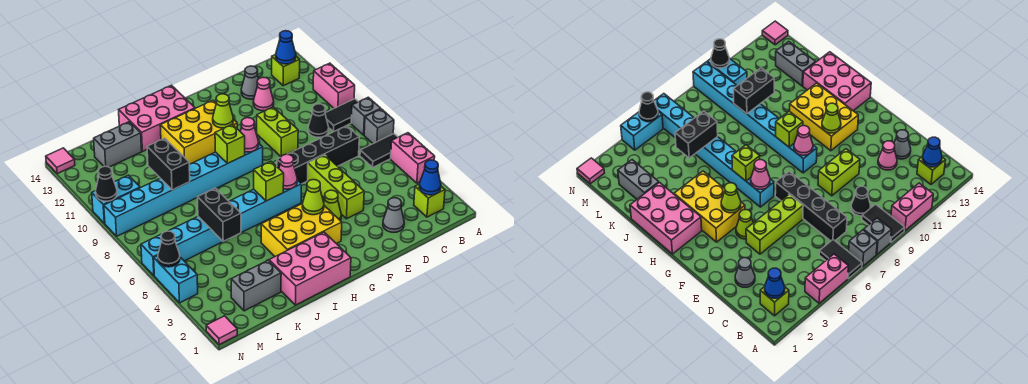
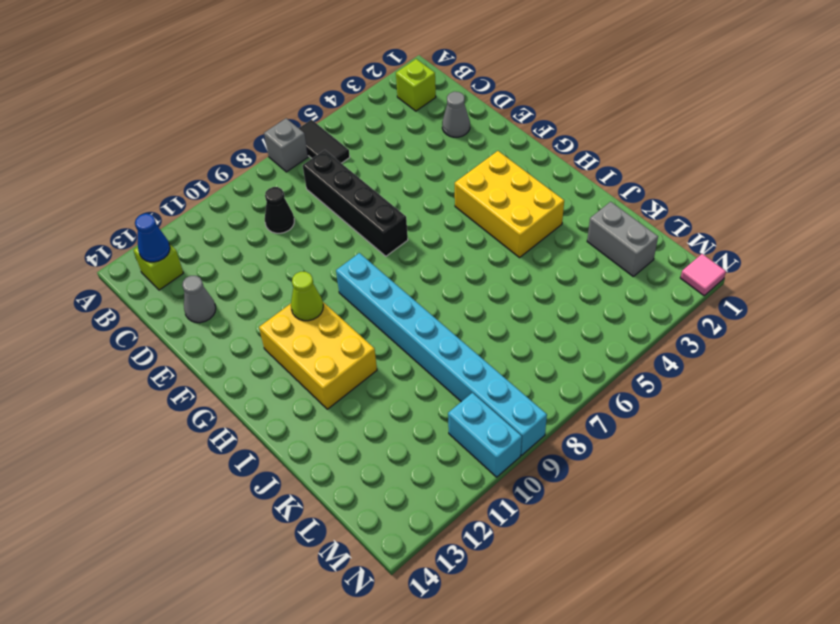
none -> pink 1x2 brick [391,133,435,183]
none -> grey 1x1 brick [351,97,381,135]
none -> black 1x2 tile [325,99,358,132]
none -> pink 1x2 brick [313,63,355,108]

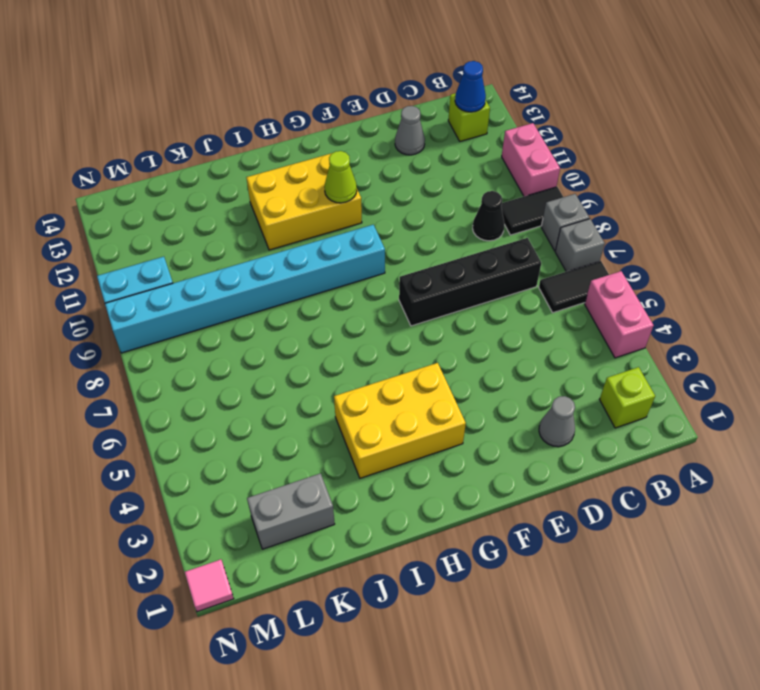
none -> pink 1x1 cone [253,77,274,111]
none -> lime 1x3 brick [307,155,364,219]
none -> lime 1x2 brick [257,107,298,156]
none -> lime 1x1 cone [324,190,341,221]

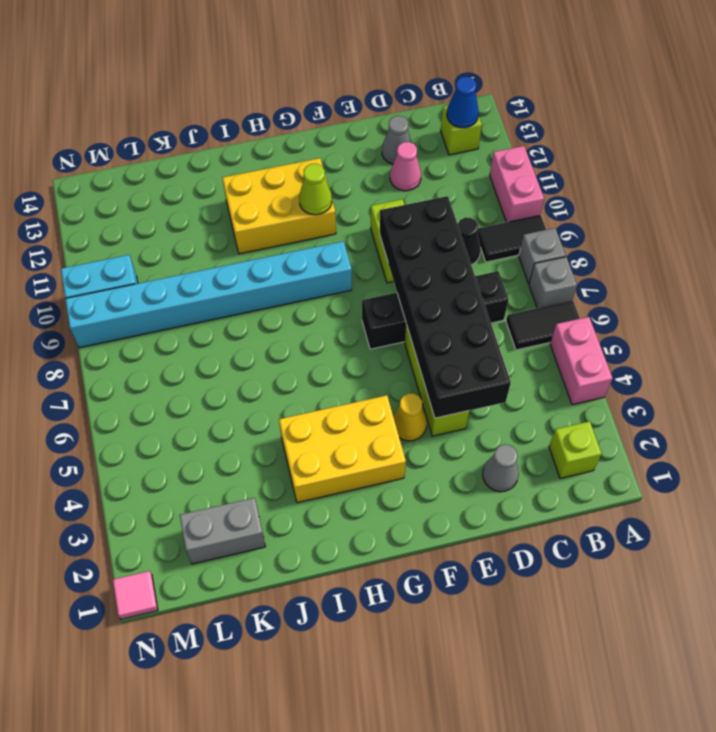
black 2x6 brick [379,196,511,418] -> none
yellow 1x1 cone [393,393,427,441] -> lime 1x1 cone [324,190,341,221]
none -> cyan 1x8 brick [141,180,302,276]
none -> pink 2x3 brick [269,232,351,305]
none -> pink 2x3 brick [119,85,195,151]
none -> grey 1x2 brick [94,122,142,167]

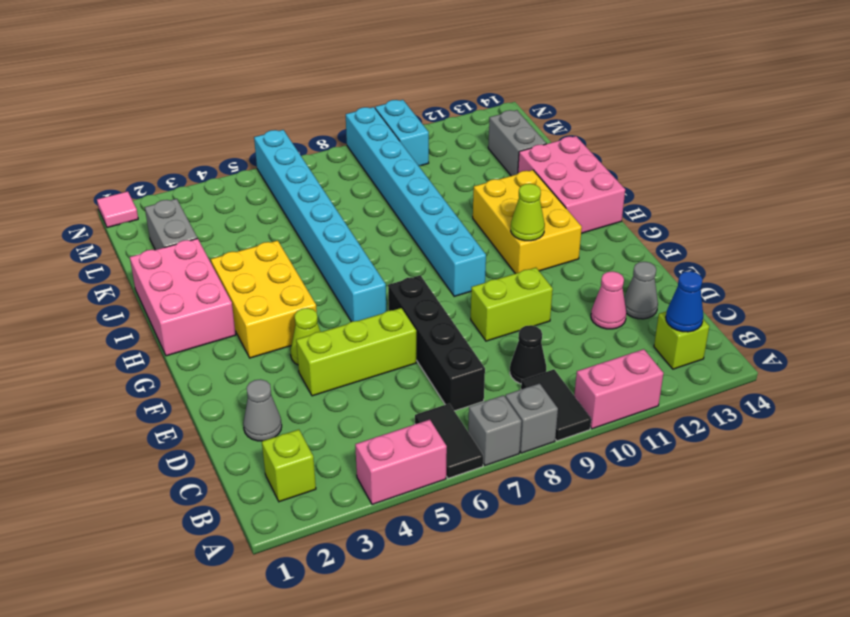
none -> cyan 1x2 brick [154,256,198,303]
none -> pink 1x1 tile [46,148,75,174]
none -> blue 1x1 cone [419,160,441,195]
none -> lime 1x1 cone [302,180,324,215]

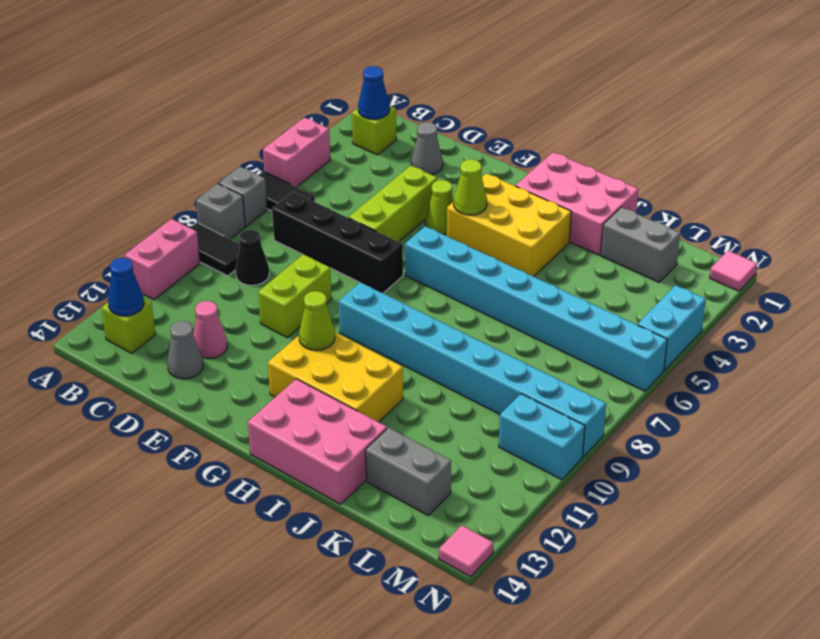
none -> pink 1x1 cone [279,154,297,189]
none -> pink 1x1 cone [240,118,259,152]
none -> lime 1x1 brick [254,161,284,201]
none -> lime 1x1 brick [215,124,245,164]

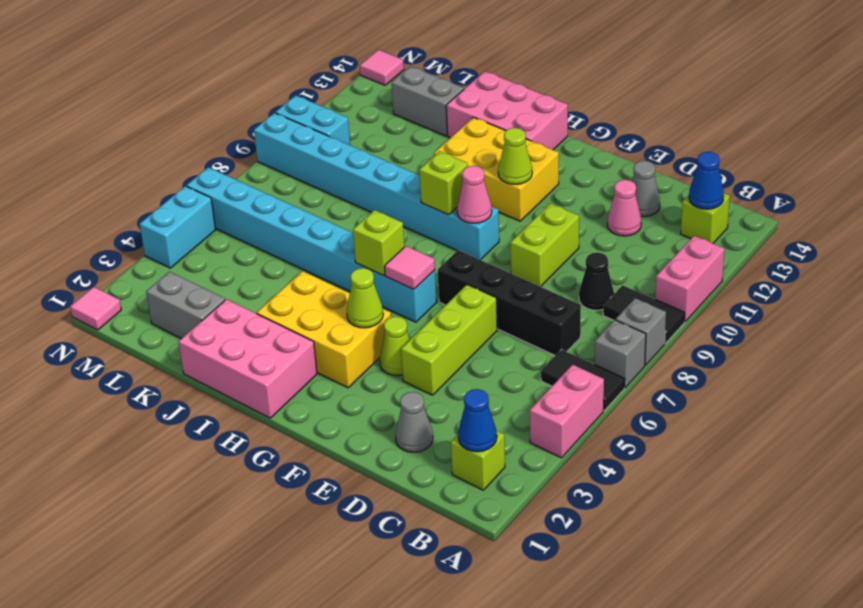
pink 1x1 tile [385,246,435,289] -> pink 1x1 cone [279,154,297,189]
none -> black 1x2 brick [198,188,241,241]
none -> black 1x2 brick [147,138,190,190]
none -> black 1x1 cone [158,231,180,267]
none -> black 1x1 cone [96,166,117,201]

